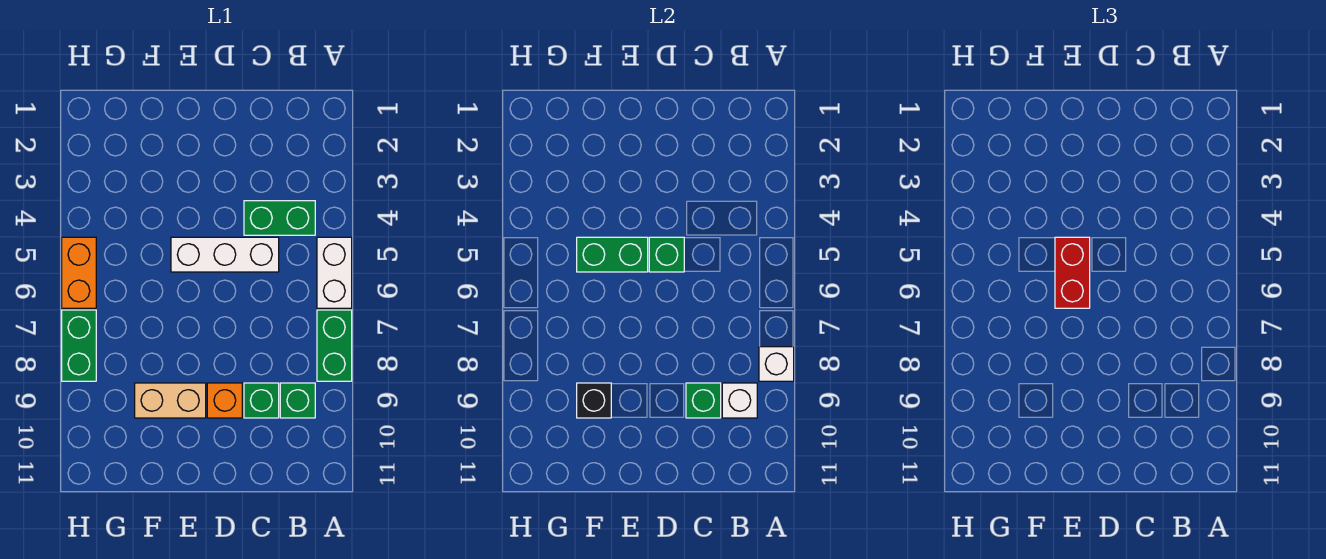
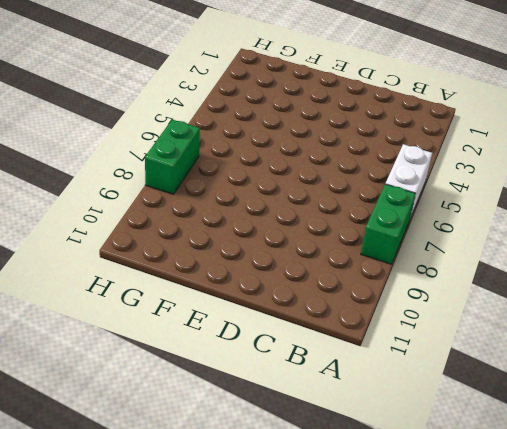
none -> green 1x2 brick [244,201,315,235]
none -> green 1x1 brick [280,383,315,418]
none -> white 1x3 brick [171,237,279,272]

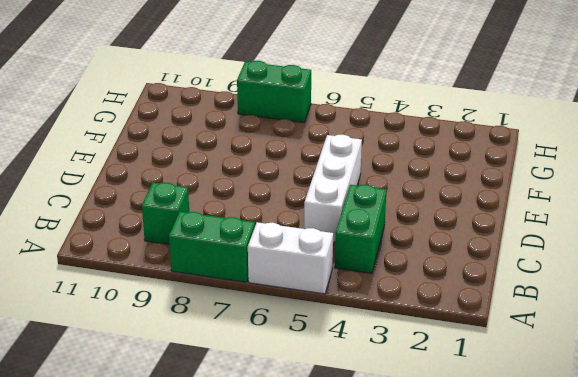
none -> green 1x1 brick [244,383,279,418]
none -> orange 1x1 brick [207,383,242,418]
none -> tan 1x2 brick [135,383,206,418]

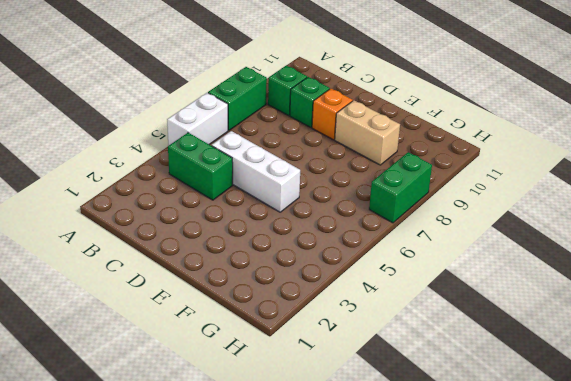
none -> orange 1x2 brick [62,237,96,308]
none -> white 1x1 brick [759,347,794,381]
none -> white 1x1 brick [722,383,757,418]

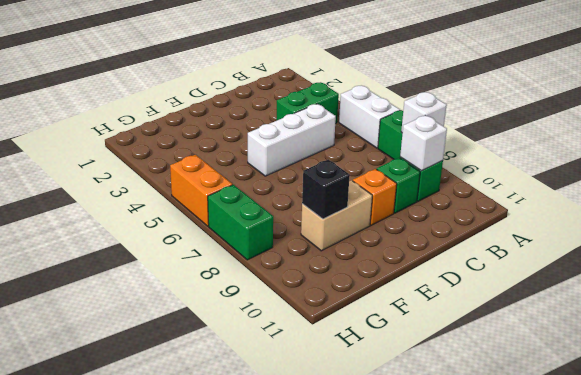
none -> green 1x1 brick [686,383,721,418]
none -> green 1x1 brick [649,237,684,272]
none -> green 1x2 brick [577,237,648,272]

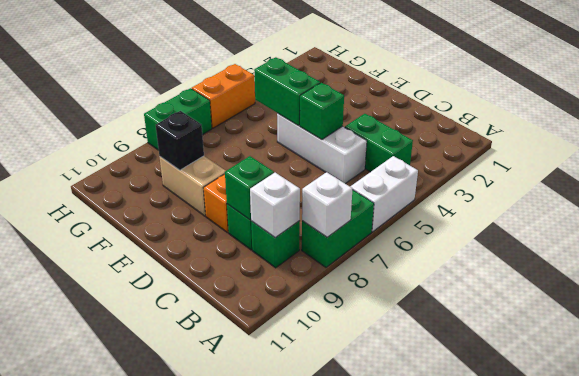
none -> red 1x2 brick [1055,237,1090,308]

